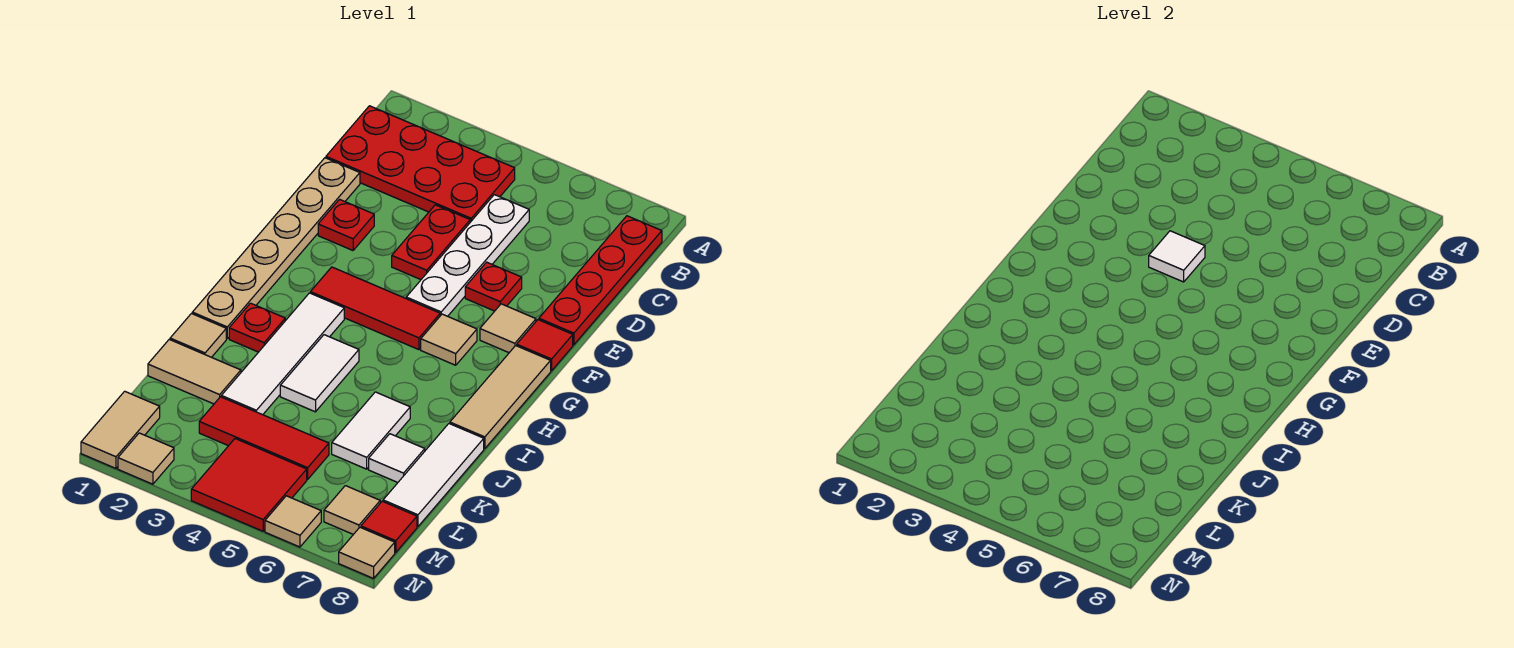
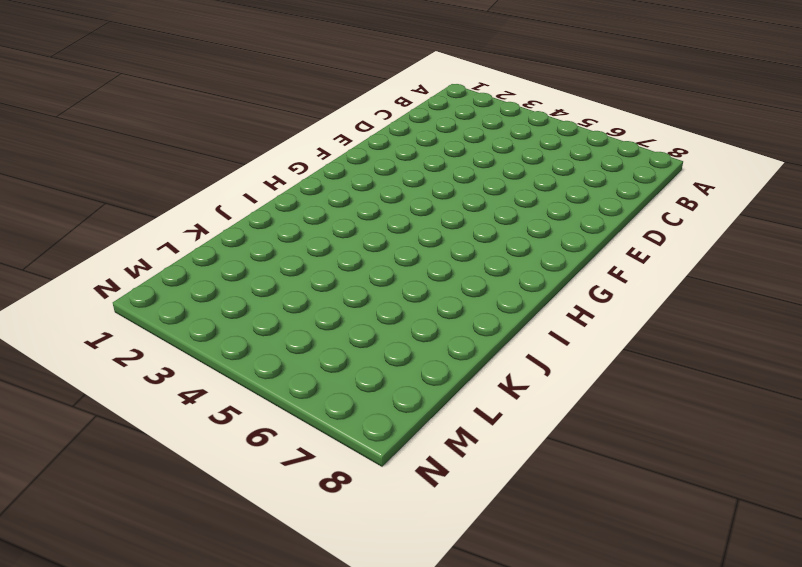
none -> red 2x4 plate [326,106,515,222]
none -> red 1x4 plate [539,216,662,345]
none -> white 1x4 plate [406,195,529,316]

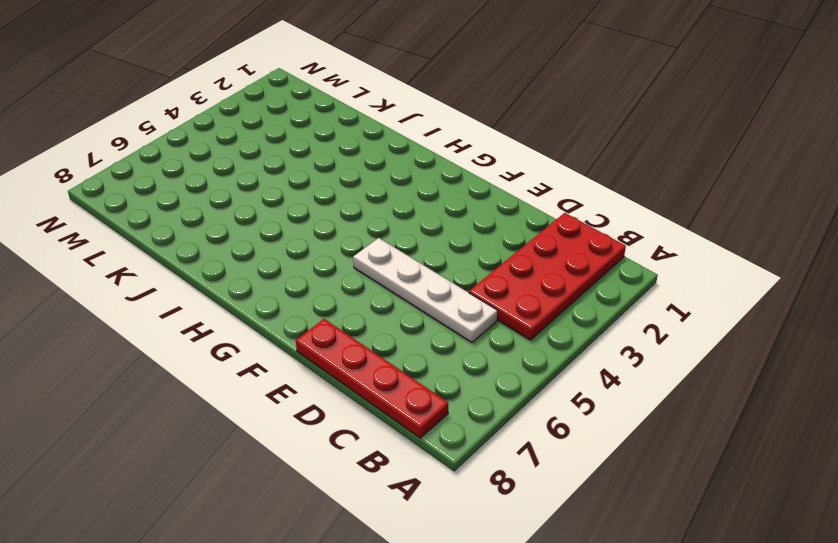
none -> tan 1x6 plate [192,158,360,338]
none -> red 1x2 plate [392,205,470,279]
none -> red 1x1 plate [318,199,374,250]

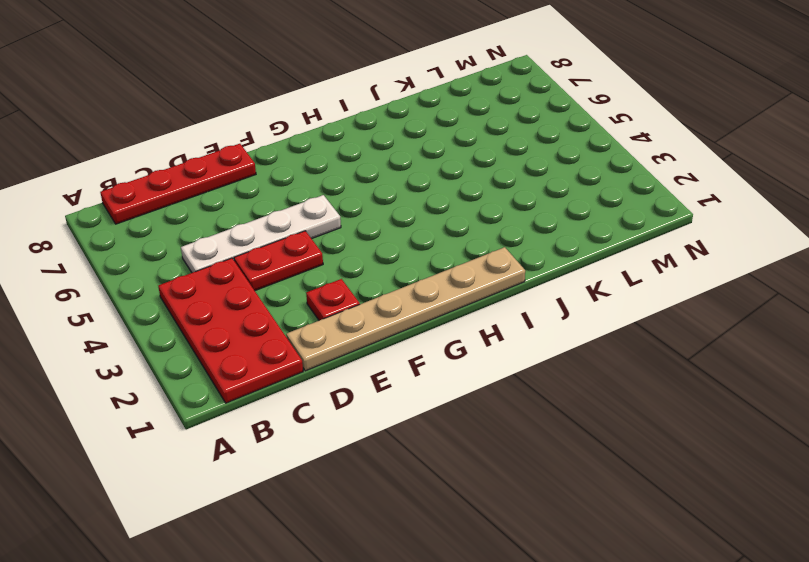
none -> red 1x1 plate [465,262,522,311]
none -> tan 1x1 tile [480,304,536,353]
none -> red 1x1 tile [517,320,573,371]

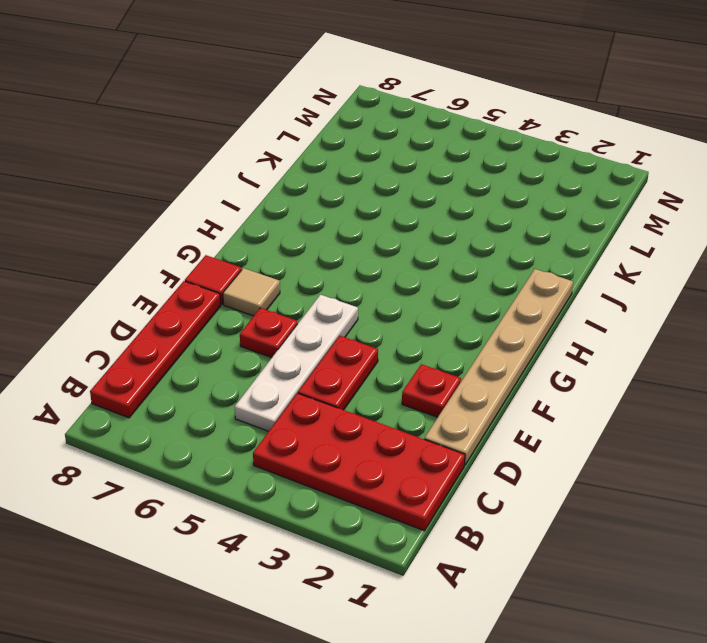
none -> red 1x3 tile [310,267,440,350]
none -> tan 1x1 tile [421,314,477,365]
none -> tan 1x3 tile [450,346,551,449]

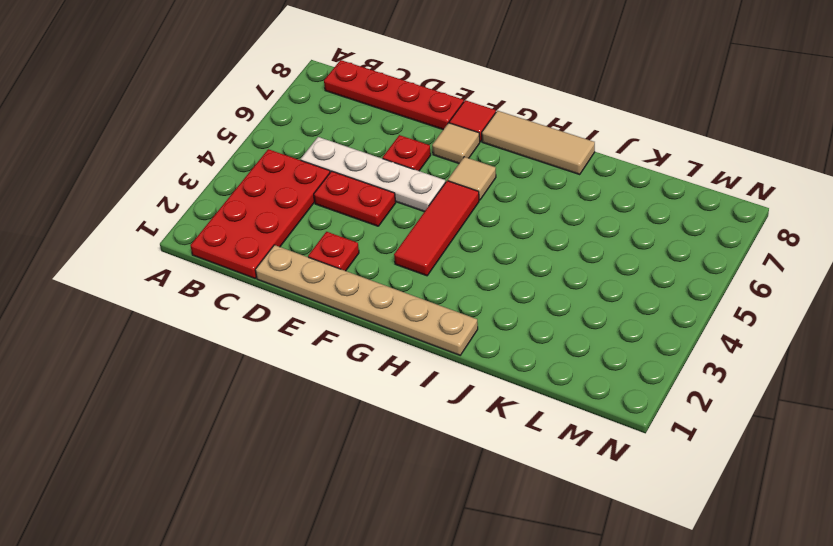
none -> white 1x4 tile [221,293,344,415]
none -> red 1x1 plate [229,303,285,352]
none -> white 1x2 tile [280,335,359,412]

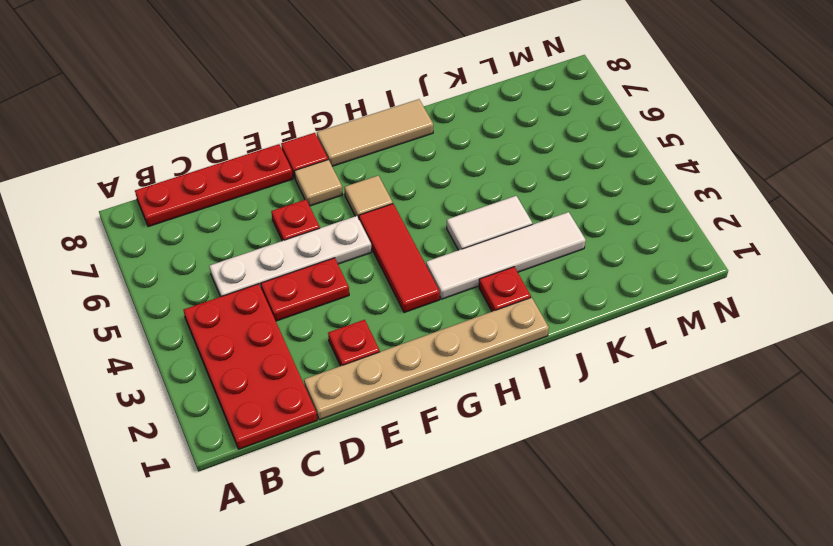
none -> tan 1x1 tile [170,314,226,357]
none -> white 1x2 tile [332,392,410,469]
none -> white 1x3 tile [383,424,484,526]

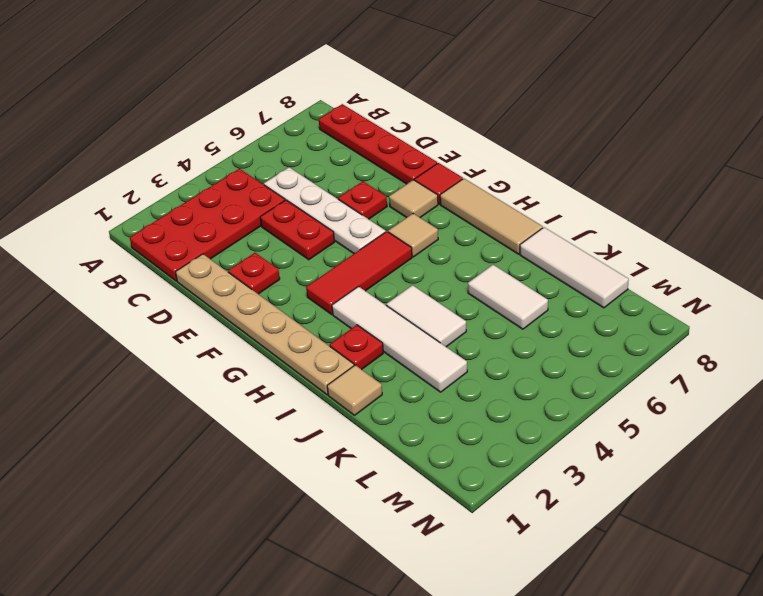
none -> tan 1x2 tile [148,340,241,404]
none -> white 1x1 tile [369,434,425,482]
none -> red 1x3 tile [199,397,329,479]

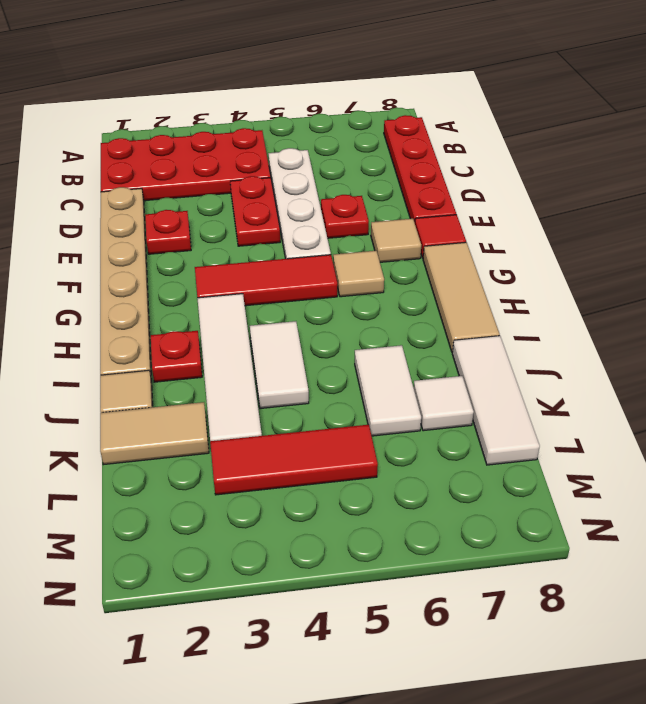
none -> tan 1x2 tile [81,391,160,468]
none -> red 2x2 tile [191,439,307,531]
none -> tan 1x1 tile [324,486,380,534]

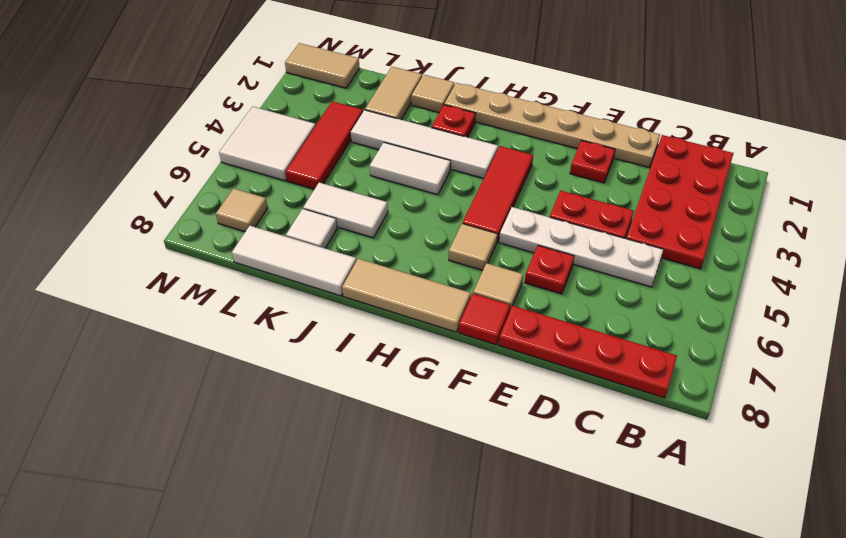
white 2x2 tile [219,107,316,181] -> red 2x2 tile [191,439,307,531]
none -> red 1x1 tile [361,501,417,553]
none -> tan 1x1 tile [118,433,174,484]
none -> tan 1x1 tile [265,496,321,547]

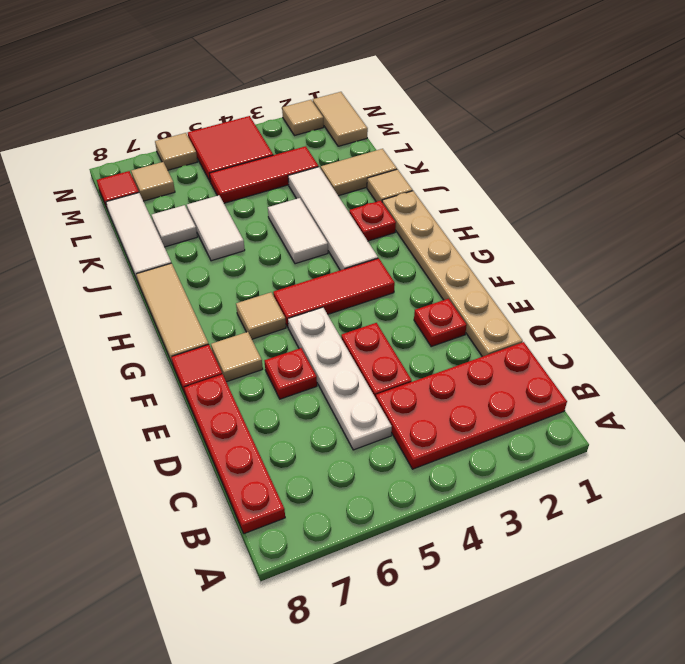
none -> tan 1x1 tile [339,527,395,578]
none -> white 1x1 tile [1149,231,1205,282]

